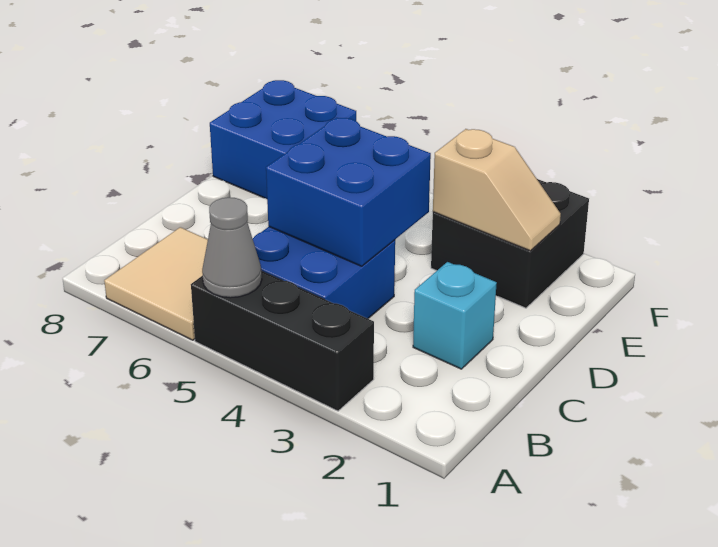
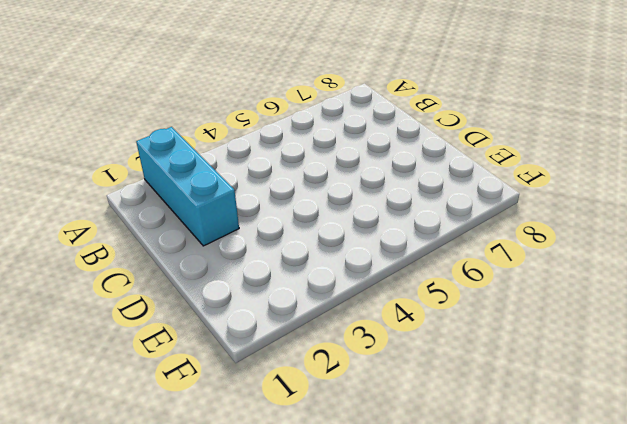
cyan 1x3 brick [136,127,239,246] -> cyan 1x1 brick [413,262,497,369]
none -> black 1x3 brick [191,271,374,411]
none -> tan 2x2 tile [104,227,208,340]

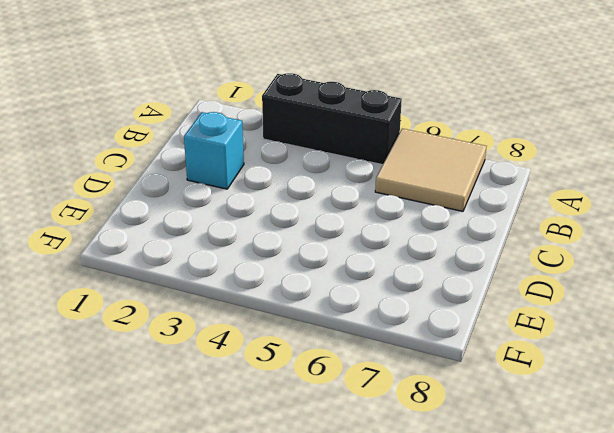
none -> blue 2x2 brick [253,227,395,319]
none -> black 2x2 brick [431,179,589,308]

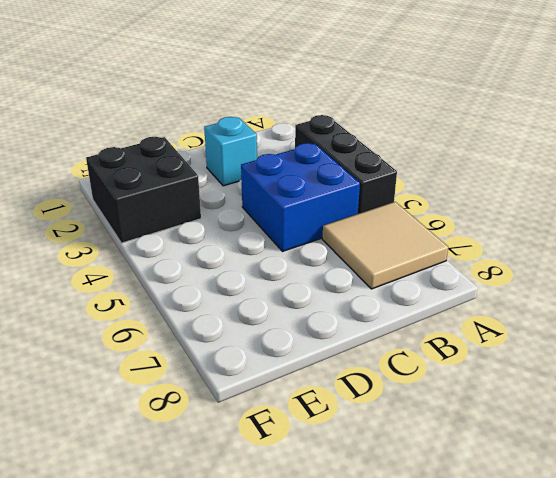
none -> blue 2x2 brick [210,80,356,199]
none -> grey 1x1 cone [202,197,262,298]

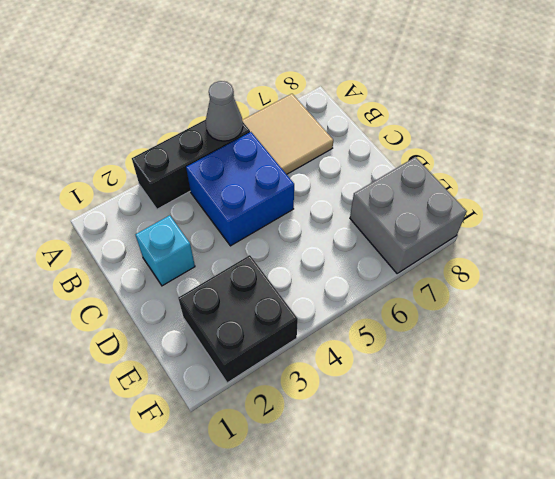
grey 2x2 brick [350,157,467,274] -> blue 2x2 brick [210,80,356,199]
none -> blue 2x2 brick [266,118,431,266]
none -> tan 1x2 slope [433,129,561,251]

